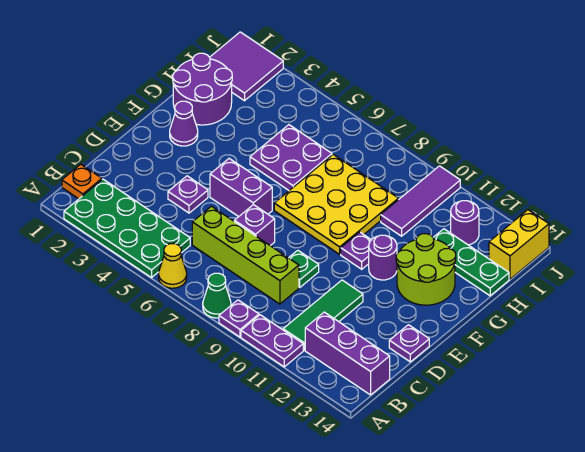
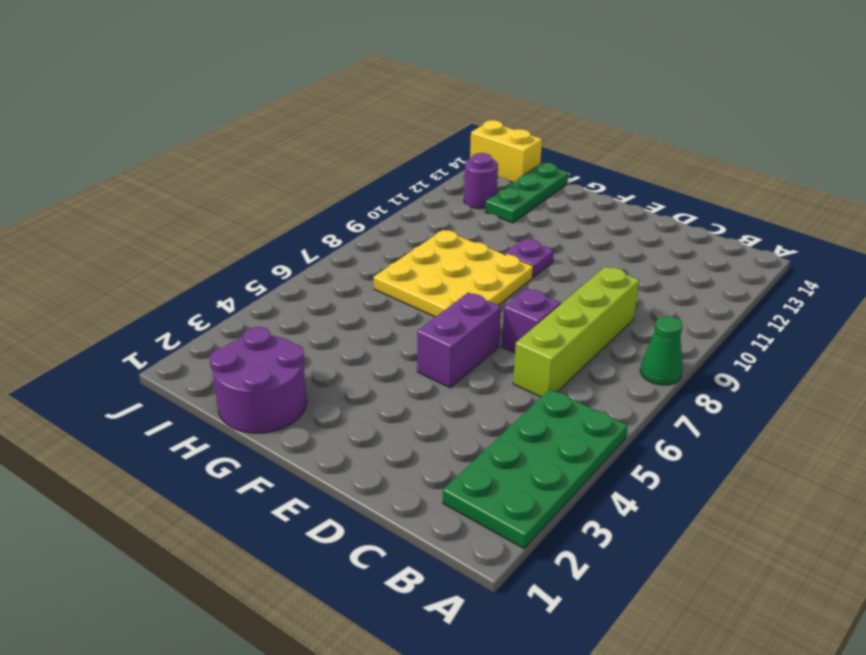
none -> yellow 1x1 cone [159,244,187,288]
none -> purple 1x1 plate [219,300,259,337]
none -> purple 1x2 plate [241,315,303,367]

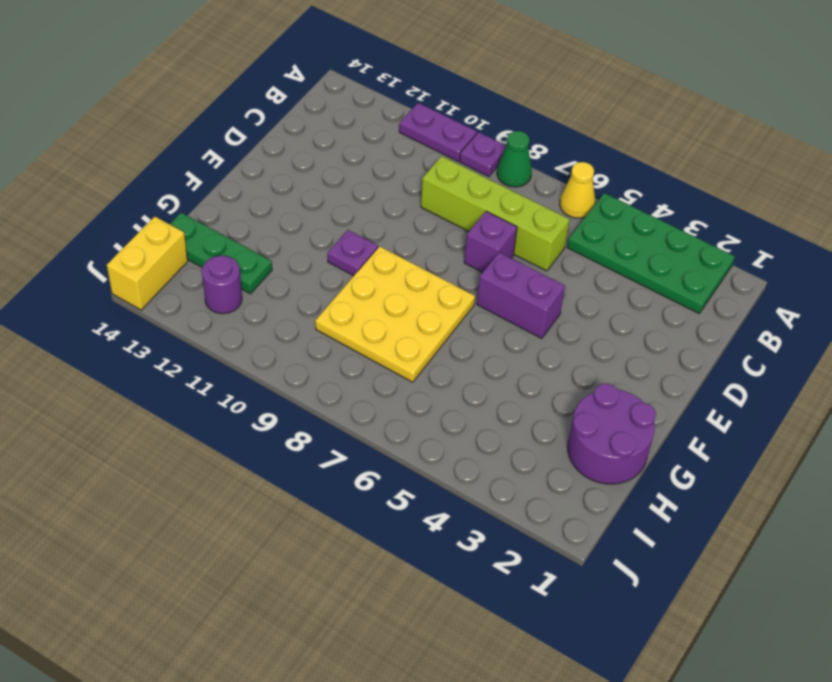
none -> orange 1x1 plate [62,164,102,199]
none -> green 1x3 tile [283,280,363,350]
none -> purple 1x3 brick [305,312,390,395]

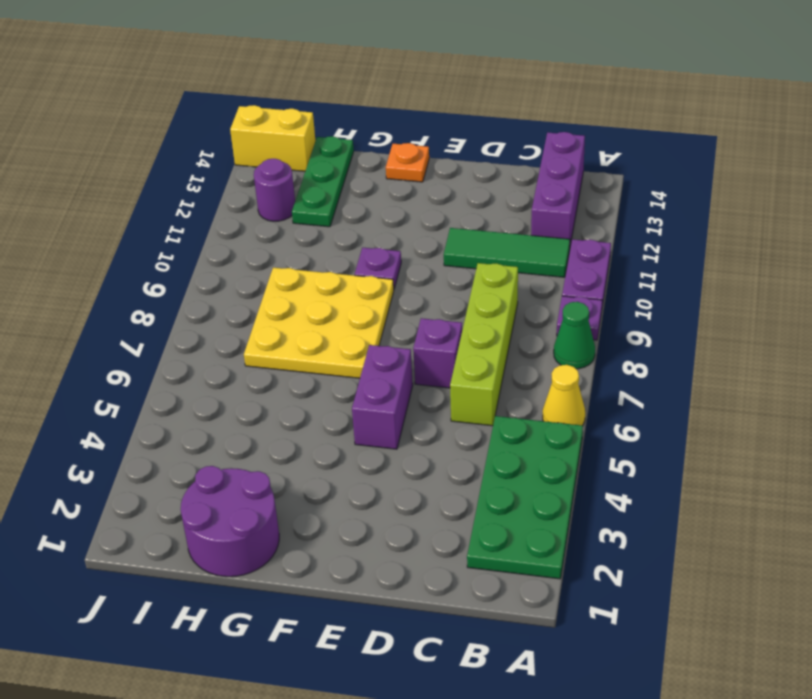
orange 1x1 plate [386,143,429,182] -> orange 1x1 plate moved to [62,164,102,199]
none -> purple 1x1 plate [168,176,208,213]
none -> green 1x1 plate [289,250,319,287]
none -> purple 1x1 plate [389,325,429,362]

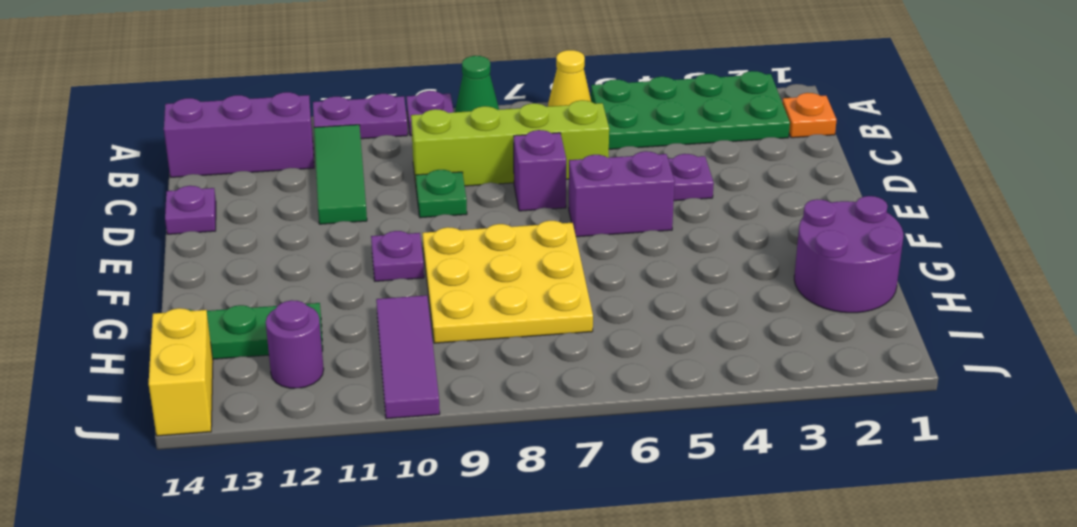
none -> purple 1x1 cone [170,101,198,146]
none -> purple 1x1 round brick [369,235,397,280]
none -> lime 2x2 round brick [396,234,456,305]

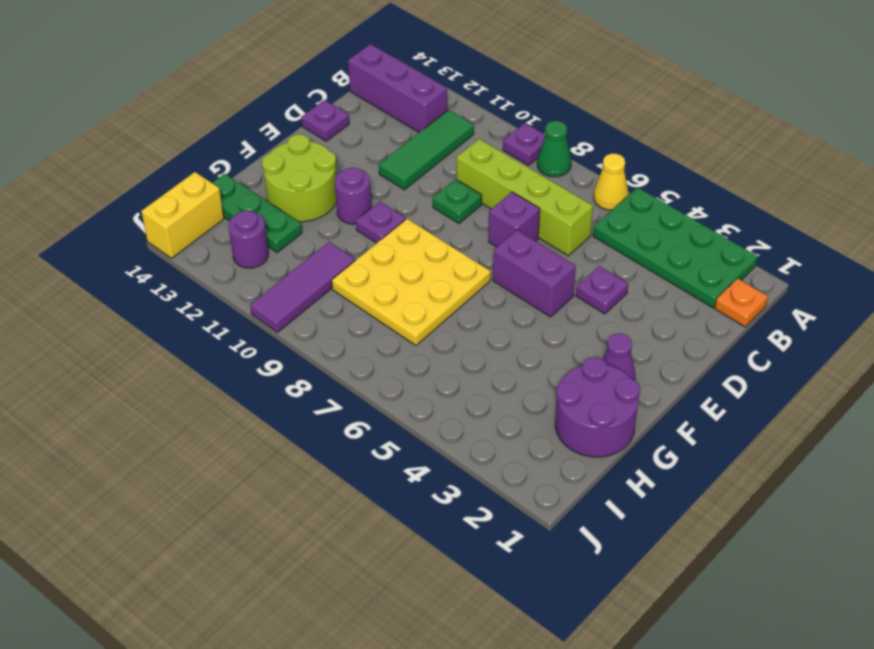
none -> purple 1x2 plate [241,315,303,367]
none -> purple 2x2 plate [250,125,332,190]
none -> purple 2x2 tile [210,32,283,101]

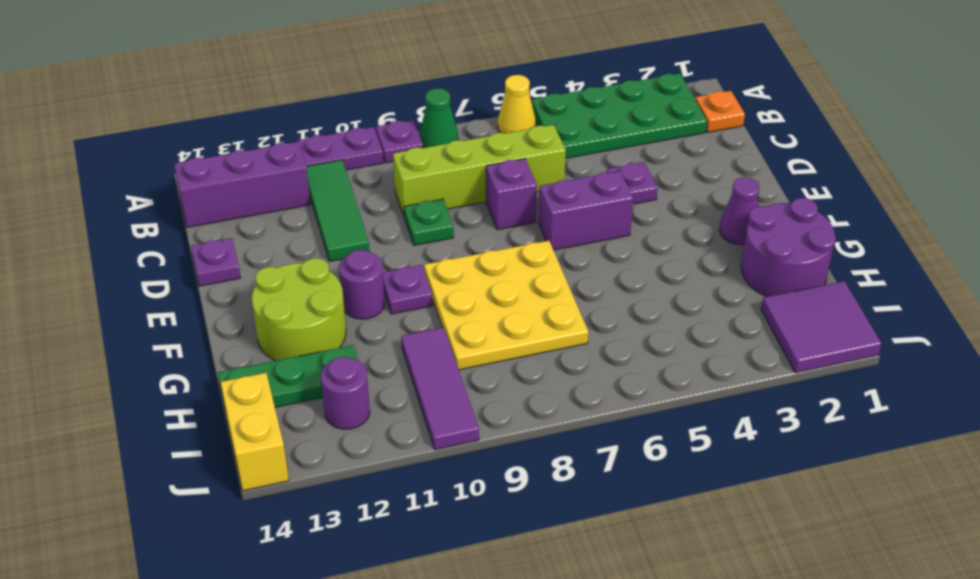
none -> purple 2x2 plate [250,125,332,190]

